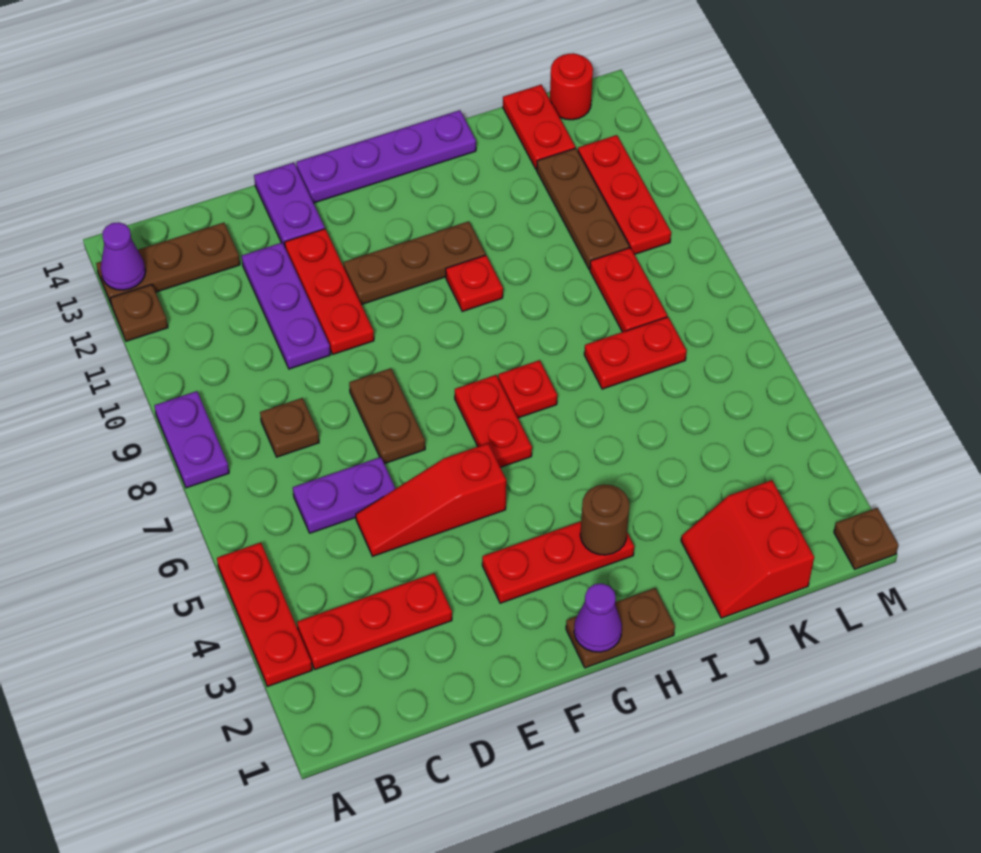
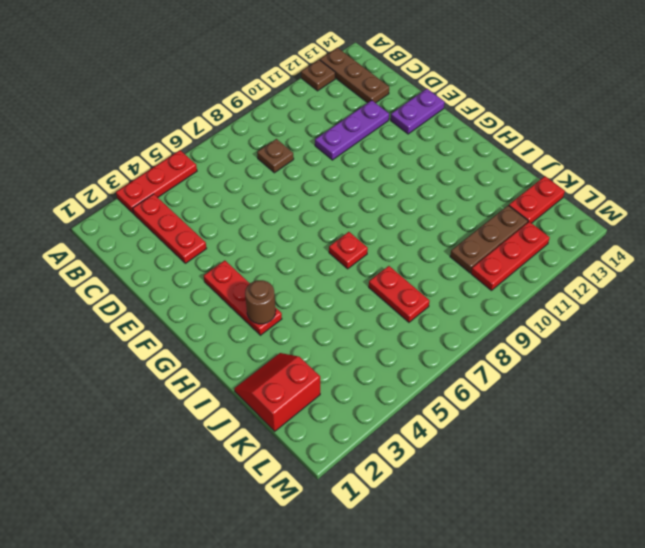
none -> purple 1x2 plate [154,391,229,488]
none -> purple 1x2 plate [293,457,396,533]
none -> red 1x3 slope [356,443,506,556]
none -> brown 1x2 plate [349,368,425,464]

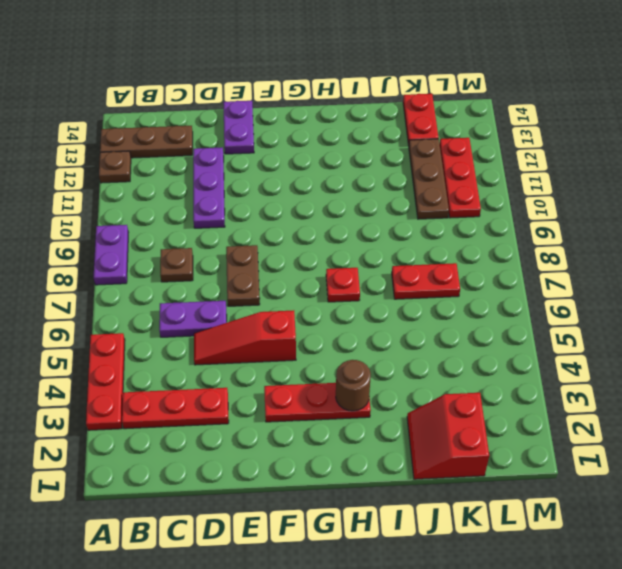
none -> red 1x3 plate [285,229,374,354]
none -> brown 1x3 plate [344,221,485,305]
none -> purple 1x4 plate [296,110,476,203]
none -> brown 1x2 plate [566,588,675,668]

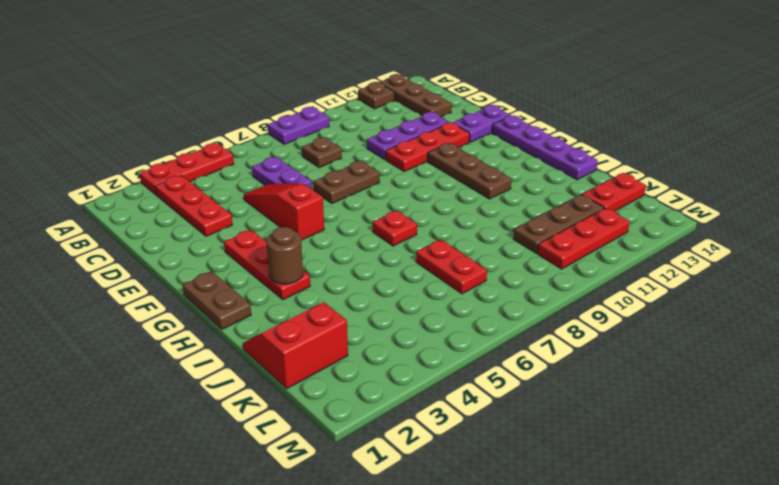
none -> red 1x2 plate [455,375,532,467]
none -> red 1x1 plate [446,255,503,311]
none -> red 1x2 plate [590,248,667,332]
none -> red 1x1 round brick [550,53,593,120]

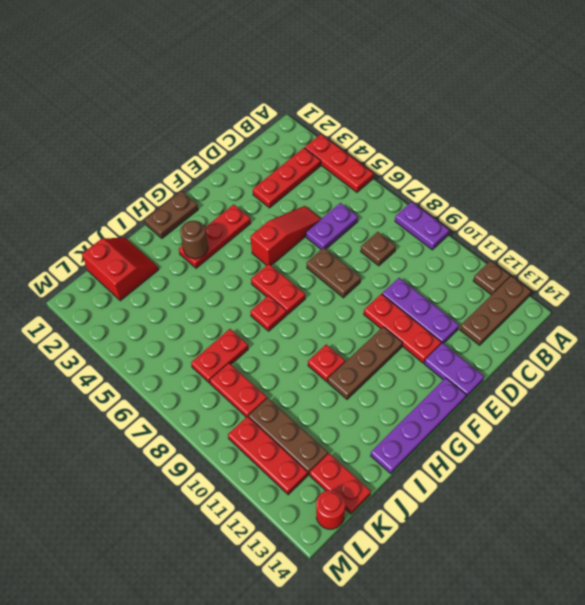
none -> brown 1x1 plate [834,508,899,569]
none -> purple 1x1 cone [101,222,146,290]
none -> purple 1x1 cone [574,584,622,652]

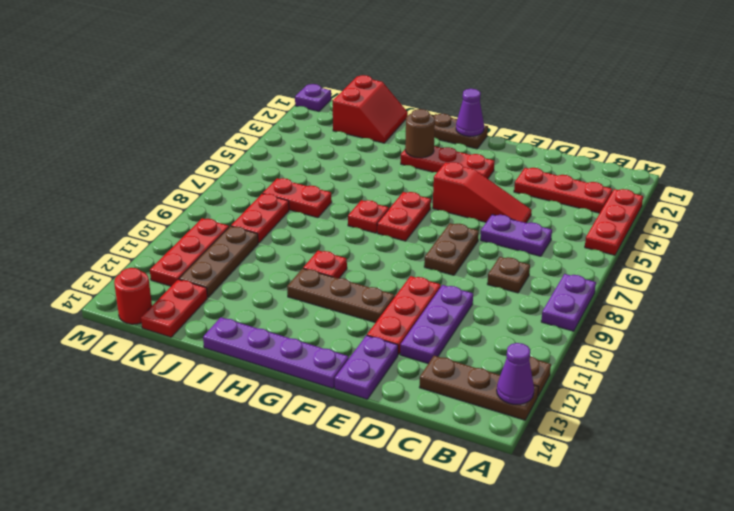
purple 1x1 plate [295,84,331,111] -> brown 1x1 plate [834,508,899,569]

